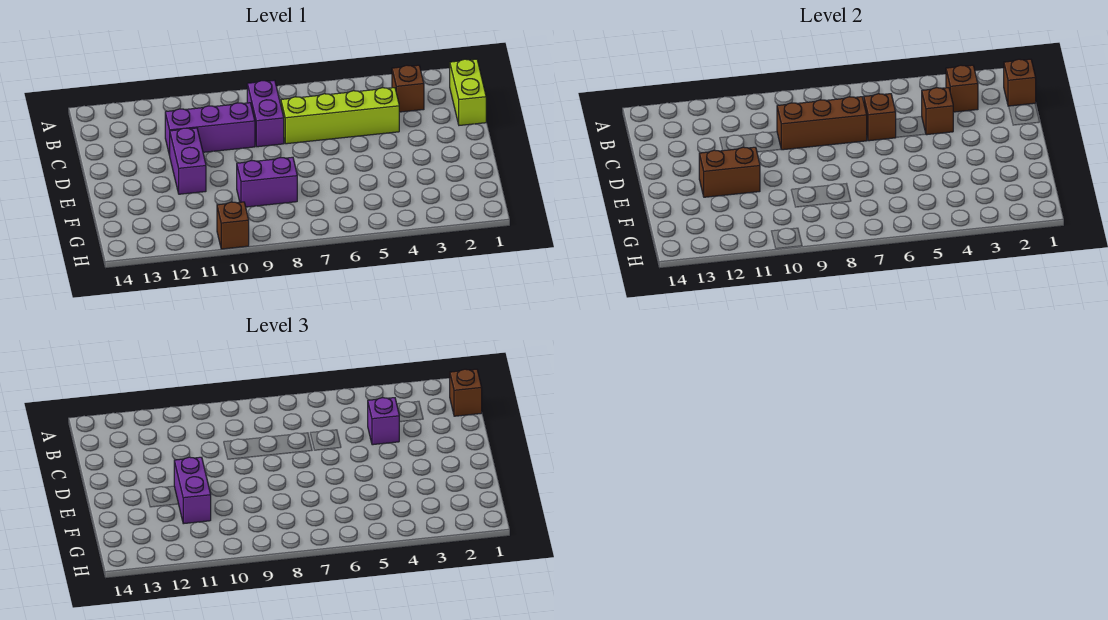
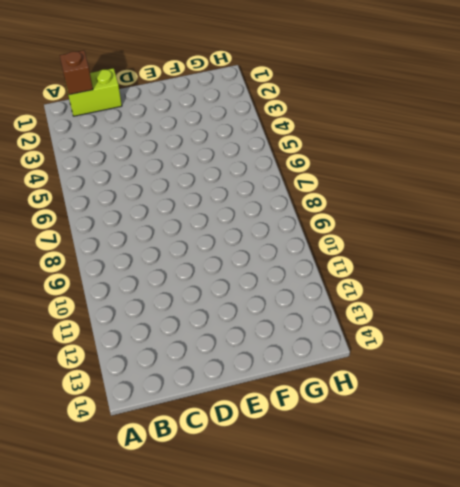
none -> brown 1x1 brick [392,65,424,112]
none -> purple 1x2 brick [247,80,284,147]
none -> lime 1x4 brick [281,88,399,144]

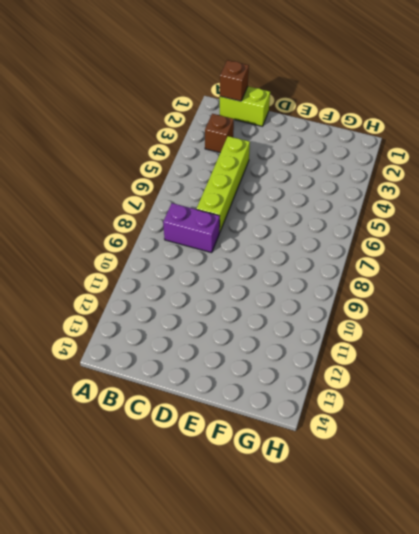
none -> purple 1x3 brick [165,103,255,155]
none -> purple 1x2 brick [170,128,206,194]
none -> purple 1x2 brick [237,157,297,207]

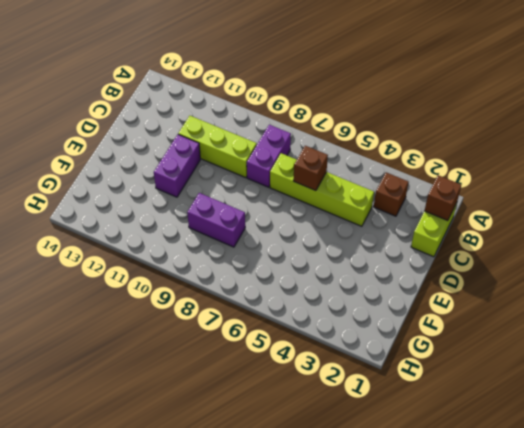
lime 1x3 brick [178,116,257,178] -> purple 1x3 brick [165,103,255,155]
none -> brown 1x1 brick [217,202,249,249]
none -> brown 1x1 brick [946,65,978,112]
none -> brown 1x1 brick [922,88,953,135]

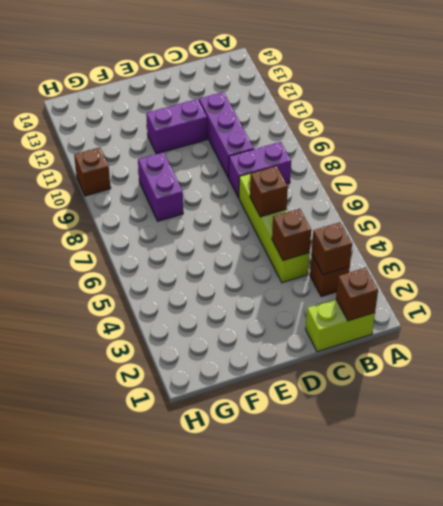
none -> brown 1x3 brick [777,97,867,150]
none -> brown 1x2 brick [699,147,760,197]
none -> brown 1x1 brick [450,369,482,416]

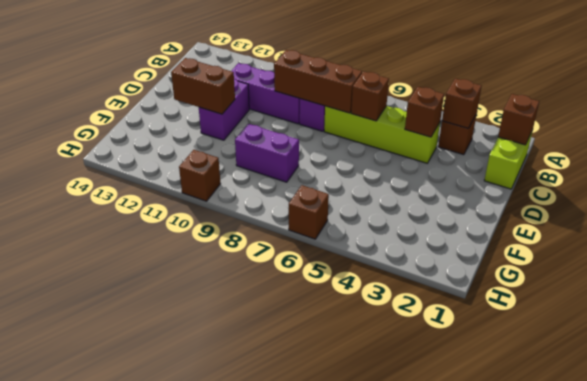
brown 1x1 brick [289,185,329,239] -> brown 1x1 brick moved to [450,369,482,416]
none -> purple 1x1 brick [368,398,399,445]
none -> purple 1x2 brick [174,457,211,524]

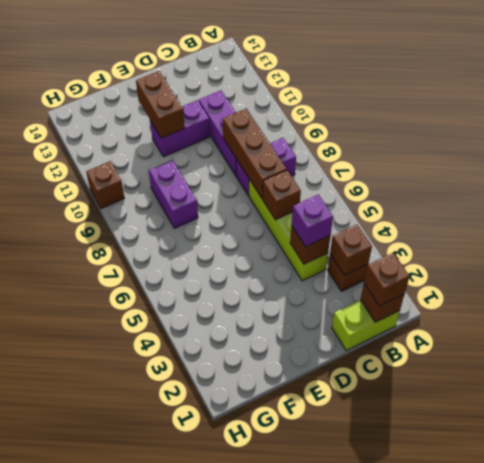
none -> purple 1x2 brick [174,457,211,524]

